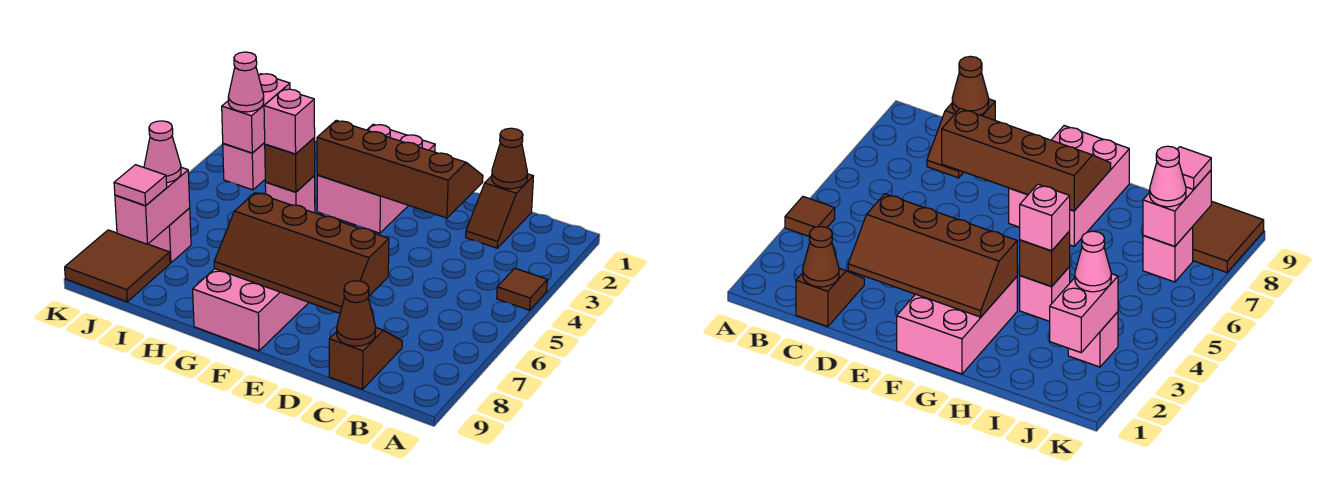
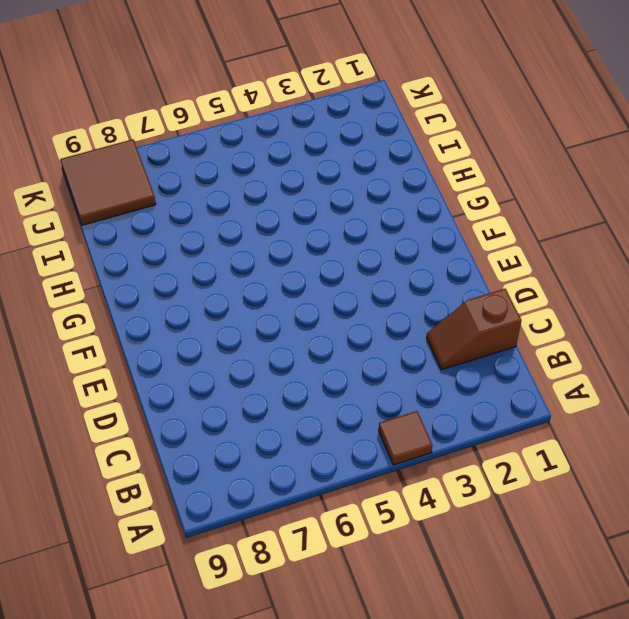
none -> brown 1x2 slope [329,328,402,389]
none -> pink 2x3 brick [317,124,435,233]
none -> pink 2x3 brick [193,269,309,351]

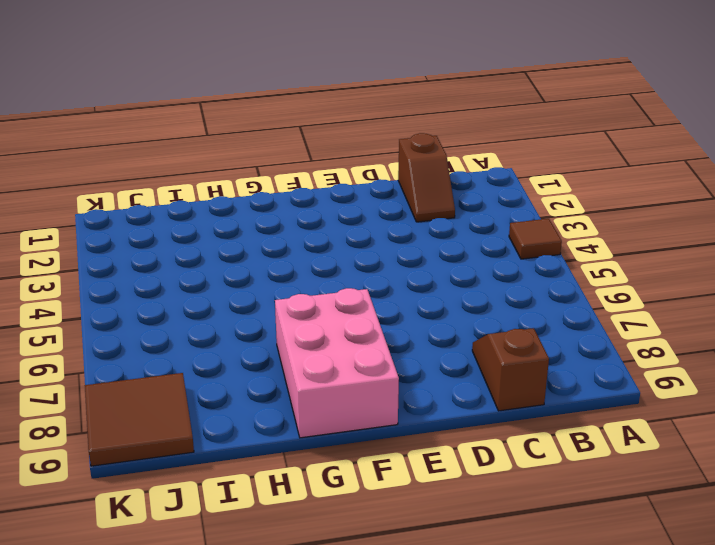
none -> pink 2x3 brick [317,124,435,233]
none -> pink 1x1 brick [265,176,315,213]
none -> pink 1x1 brick [223,143,265,190]

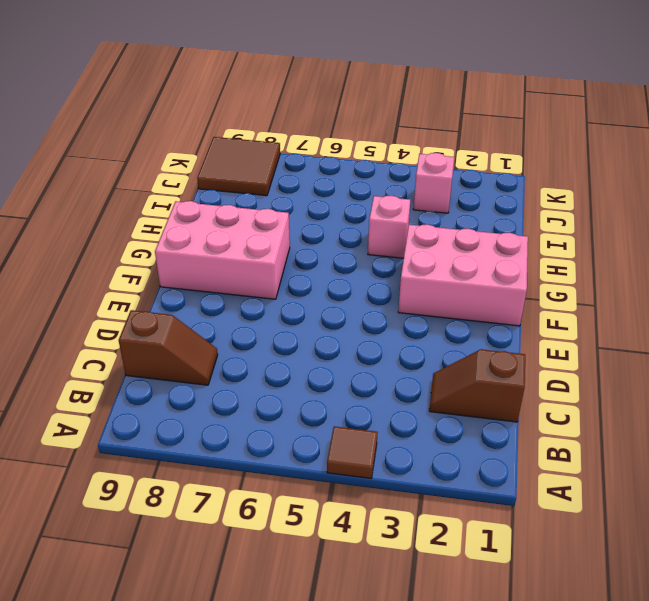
none -> pink 1x1 brick [149,208,191,263]
none -> brown 1x1 cone [492,128,527,189]
none -> brown 1x1 cone [337,281,376,346]

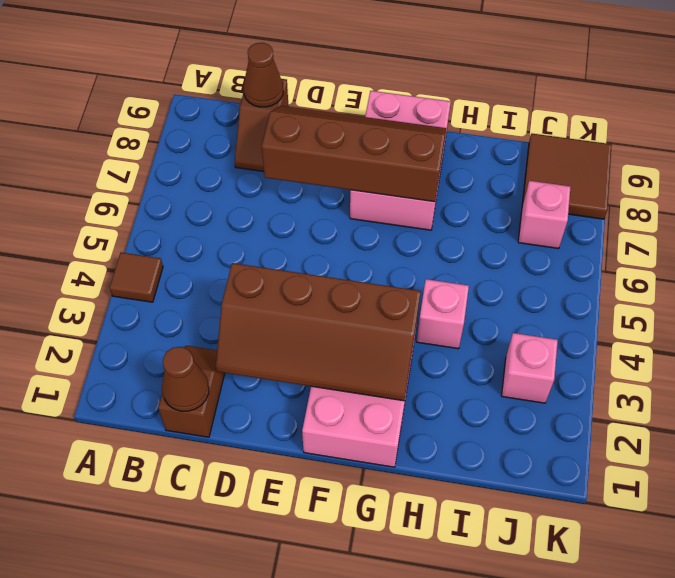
none -> brown 1x1 brick [265,138,315,192]
none -> pink 1x2 brick [222,74,290,153]
none -> pink 1x2 brick [115,167,190,244]

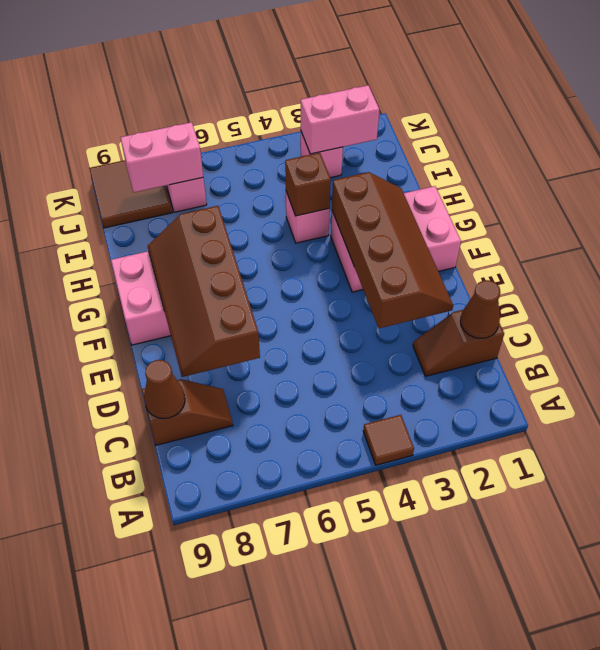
none -> pink 1x1 brick [264,89,315,154]
none -> pink 1x1 cone [228,52,264,112]
none -> pink 1x1 cone [144,121,181,183]

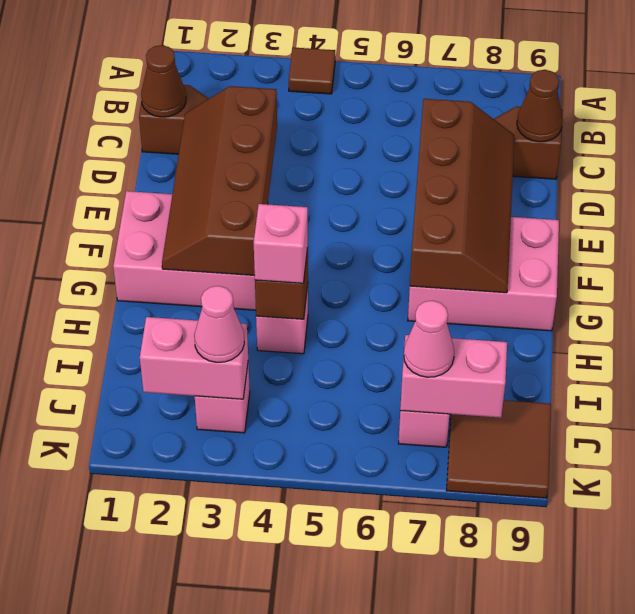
none -> pink 1x1 tile [114,165,167,206]

